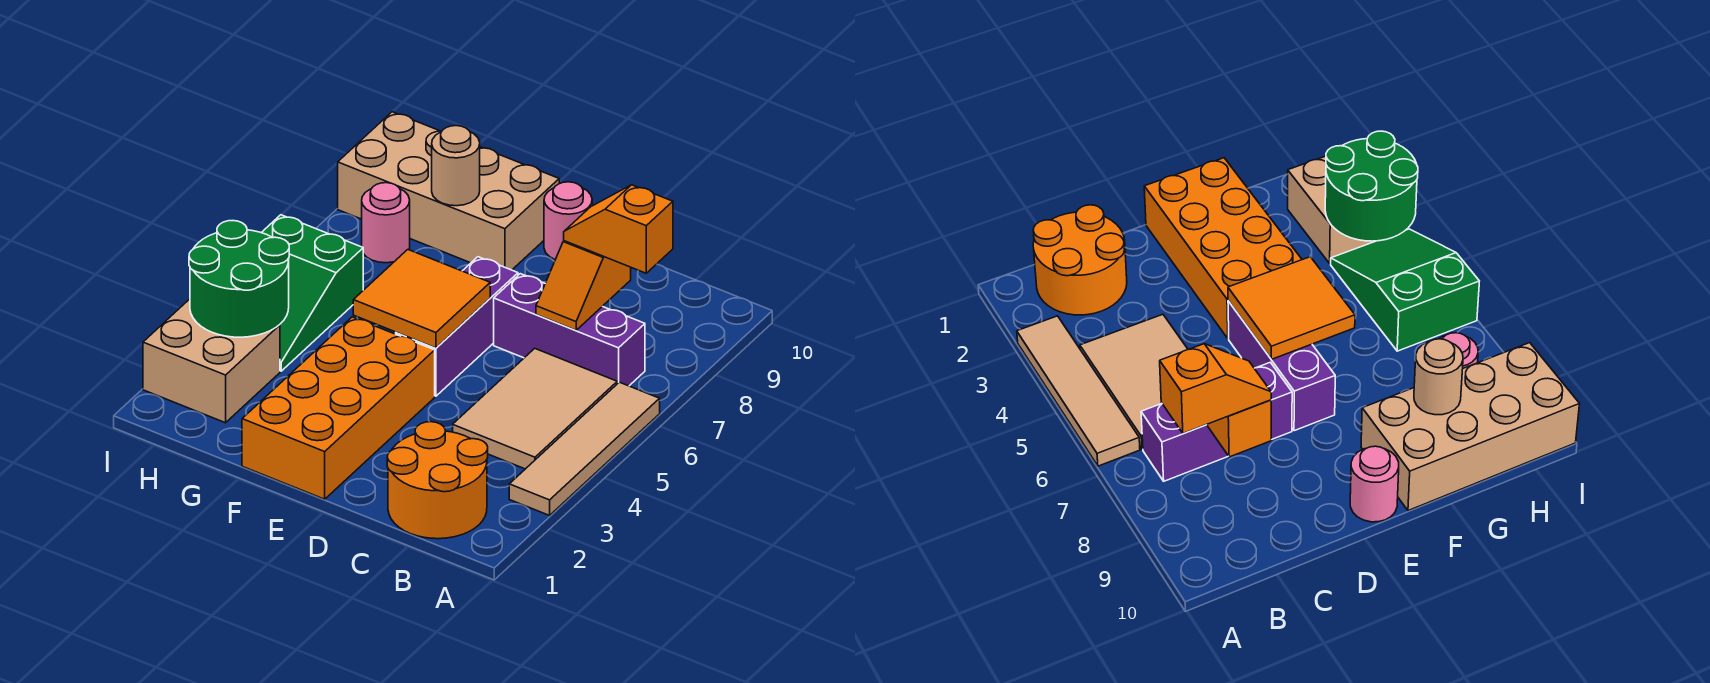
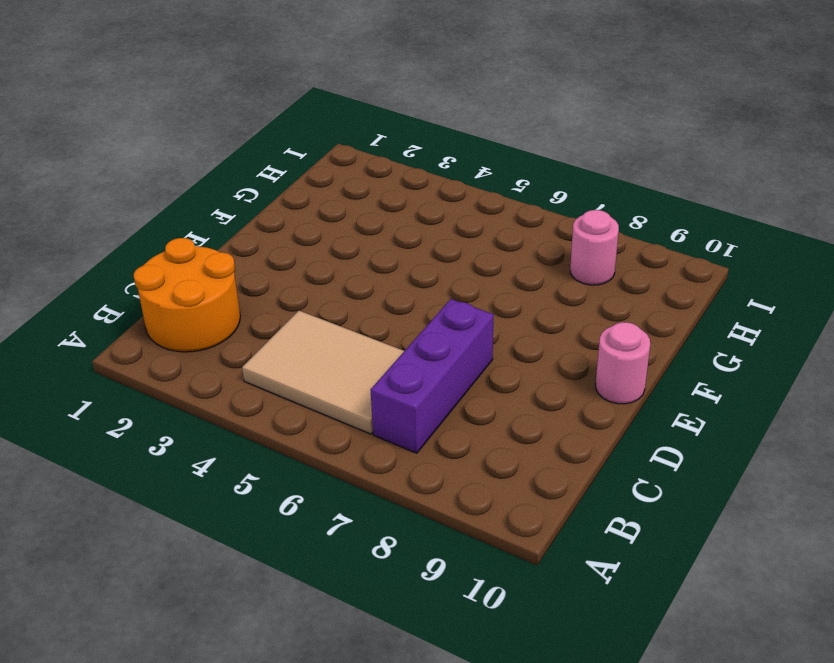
none -> tan 1x4 tile [509,382,660,515]
none -> orange 2x4 brick [242,317,435,499]
none -> purple 1x3 brick [396,257,518,396]

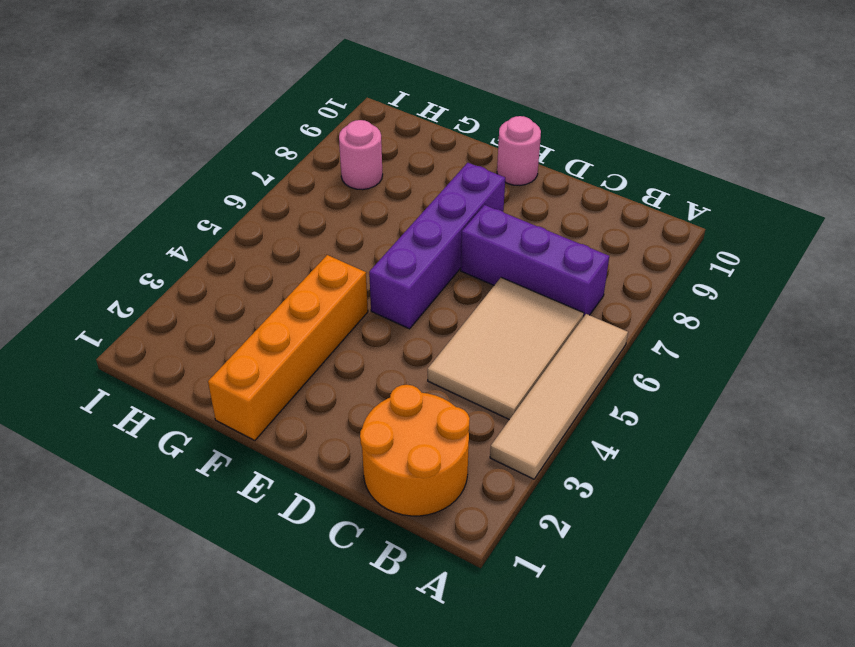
purple 1x4 brick [369,163,505,329] -> purple 1x3 brick [396,257,518,396]
orange 1x4 brick [208,255,368,441] -> orange 2x4 brick [242,317,435,499]
none -> tan 2x4 brick [338,112,559,270]
none -> tan 2x2 brick [143,299,280,423]
none -> green 2x3 slope [261,215,363,371]

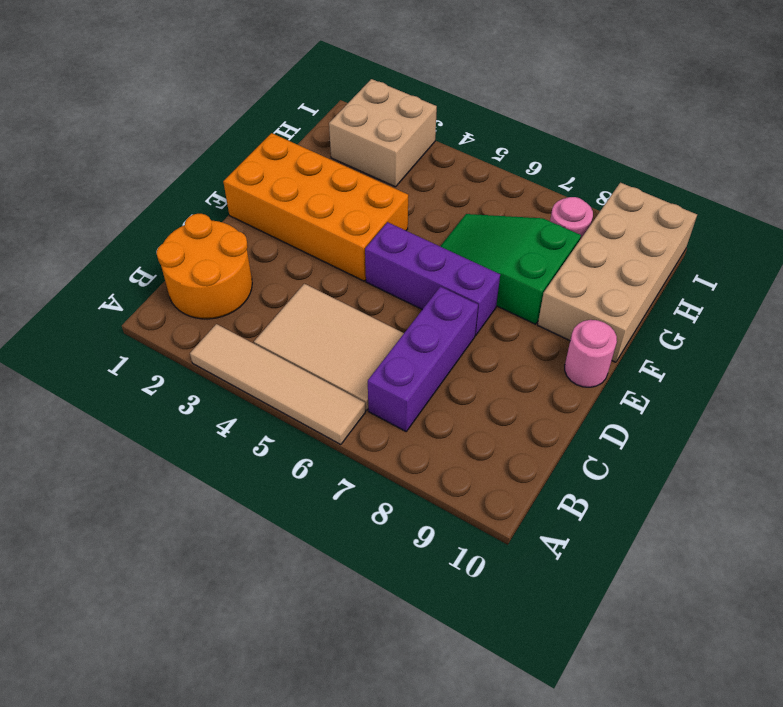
green 2x3 slope [440,214,581,324] -> green 2x3 slope moved to [261,215,363,371]
none -> orange 1x2 slope [536,241,631,330]
none -> orange 2x2 tile [353,250,490,348]
none -> tan 1x1 round brick [432,126,480,206]

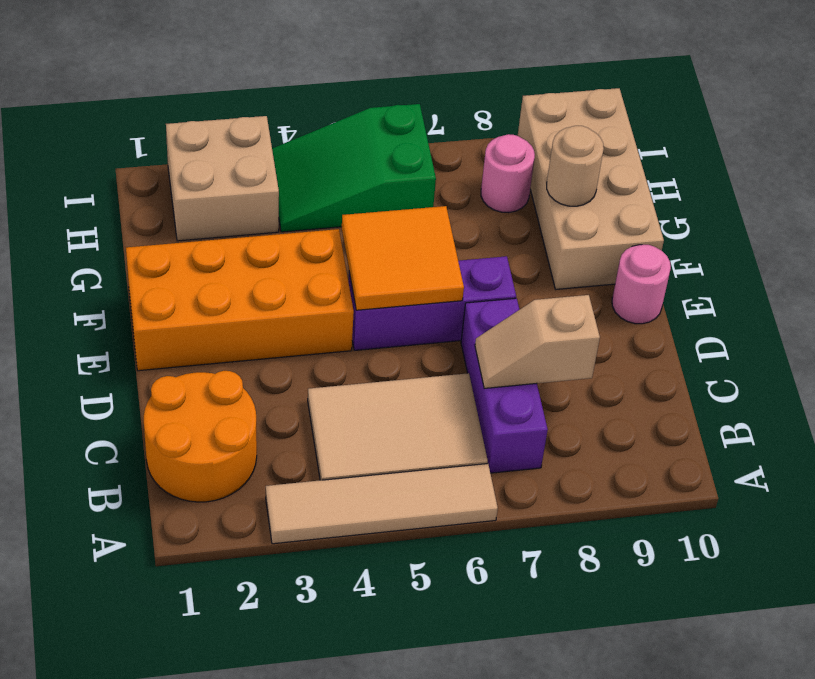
tan 1x2 slope [475,295,600,388] -> orange 1x2 slope [536,241,631,330]
none -> green 2x2 round brick [189,221,289,337]
none -> orange 1x2 slope [564,185,673,273]

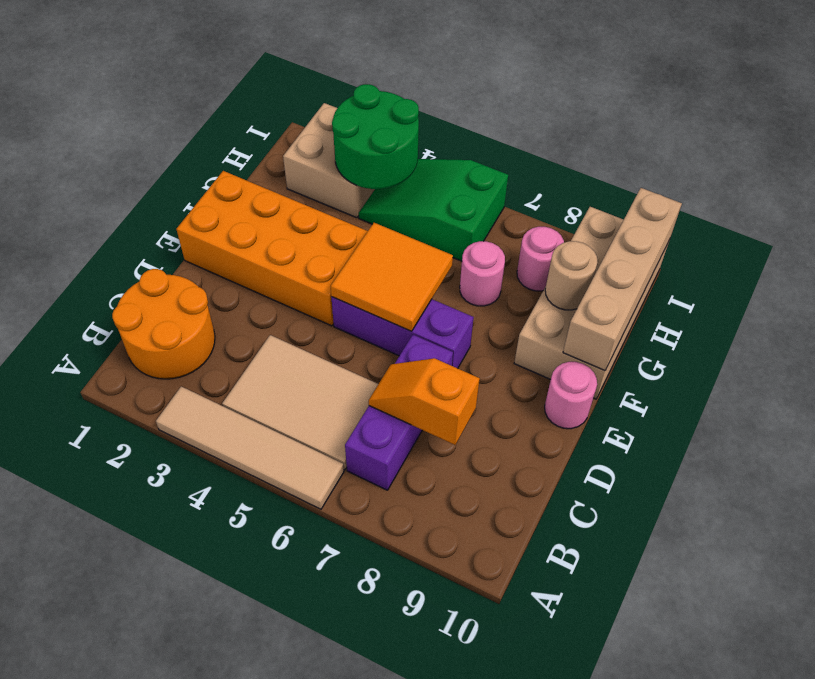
tan 1x4 brick [563,188,682,371] -> none
pink 1x1 round brick [460,241,505,306] -> none
none -> orange 1x2 slope [564,185,673,273]

